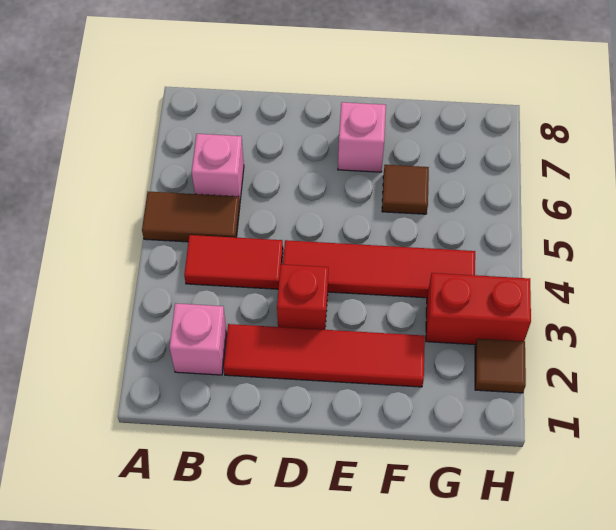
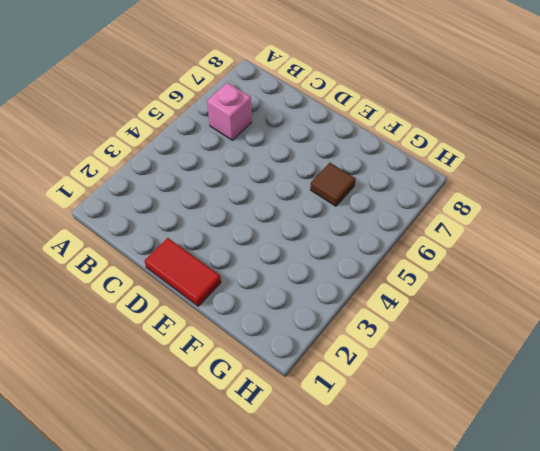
red 1x2 tile [144,238,221,306] -> red 1x2 tile moved to [184,235,283,289]
none -> brown 1x2 tile [142,192,240,242]
none -> pink 1x1 brick [169,303,227,375]

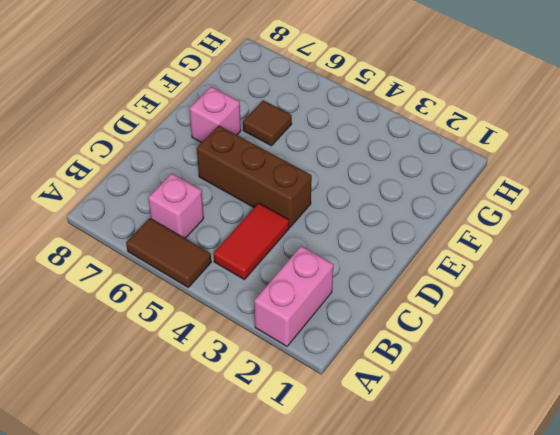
pink 1x2 brick [254,246,334,346] -> pink 1x1 brick [169,303,227,375]
brown 1x2 tile [126,218,211,287] -> brown 1x2 tile turned to [142,192,240,242]
brown 1x3 brick [197,125,312,227] -> red 1x4 tile [283,240,475,298]
none -> red 1x4 tile [224,324,425,387]
none -> red 1x1 brick [277,264,328,330]

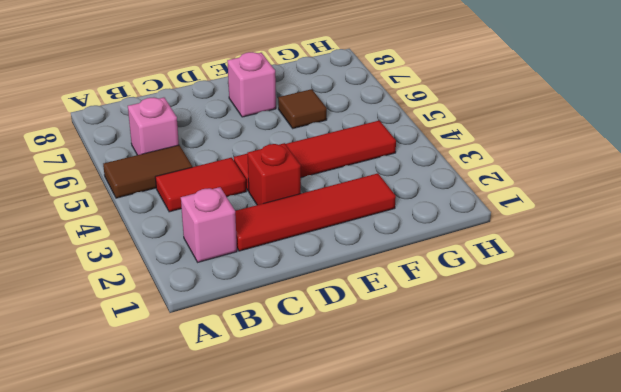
none -> red 1x2 brick [426,273,531,345]
none -> brown 1x1 tile [475,339,526,393]

